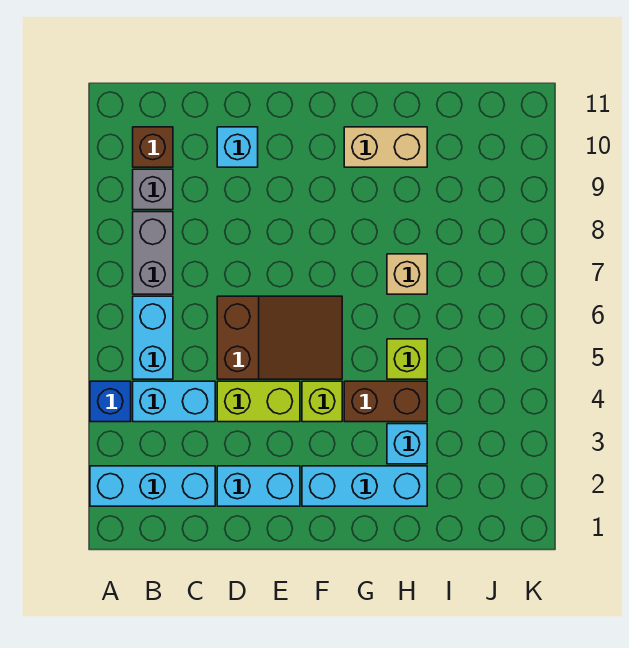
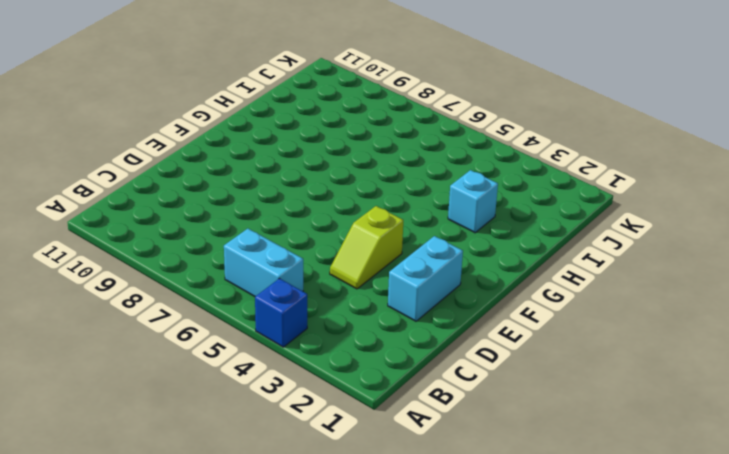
lime 1x2 slope [330,206,403,289] -> lime 1x2 brick [217,381,300,422]
none -> cyan 1x3 brick [90,466,215,506]
none -> cyan 1x2 brick [133,381,215,422]
none -> grey 1x2 brick [133,212,173,294]

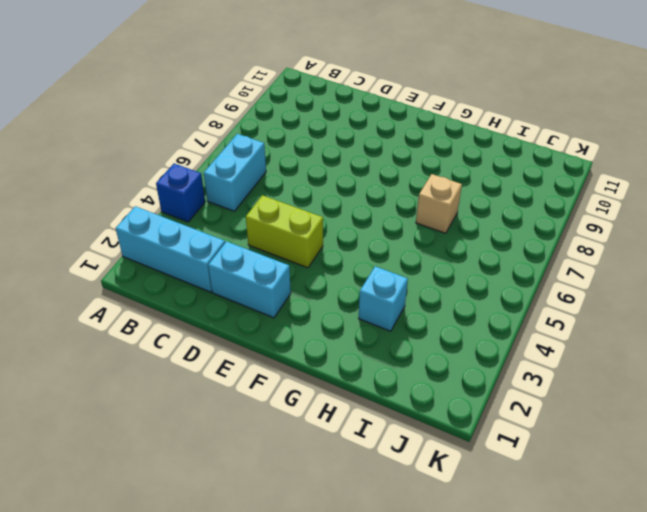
none -> cyan 1x2 brick [133,381,215,422]
none -> grey 1x2 brick [133,212,173,294]
none -> grey 1x1 brick [133,169,173,210]

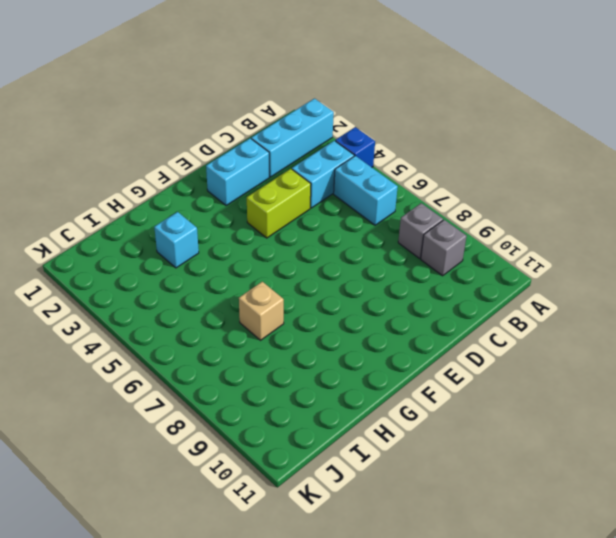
grey 1x1 brick [398,203,443,258] -> grey 1x2 brick [133,212,173,294]
none -> brown 1x1 brick [133,127,173,167]
none -> brown 2x3 slope [217,296,342,379]
none -> cyan 1x1 brick [217,127,258,167]

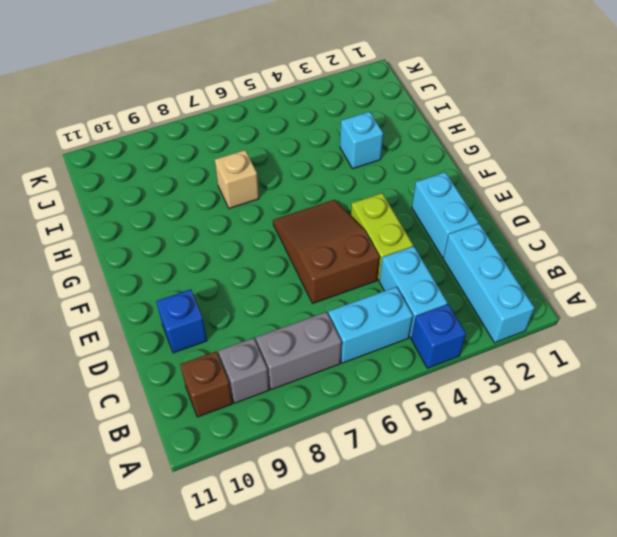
blue 1x1 brick [156,289,207,353] -> cyan 1x1 brick [217,127,258,167]
none -> cyan 1x3 brick [302,466,427,506]
none -> lime 1x1 brick [302,381,342,422]
none -> brown 1x2 brick [344,381,427,422]

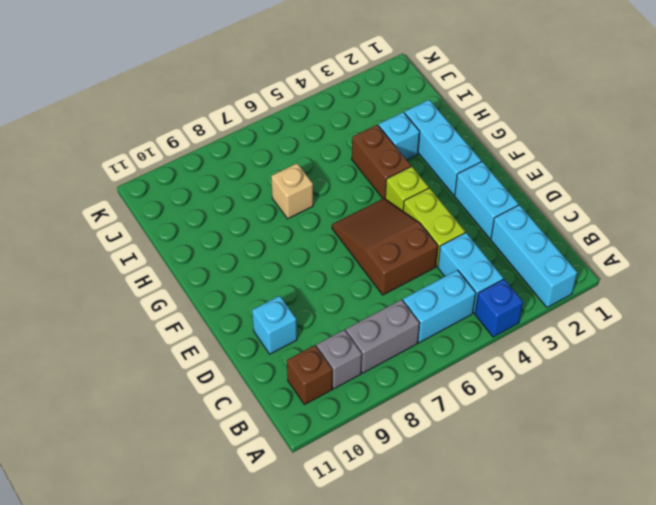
none -> tan 1x2 brick [344,127,427,167]
none -> lime 1x1 brick [387,339,427,379]

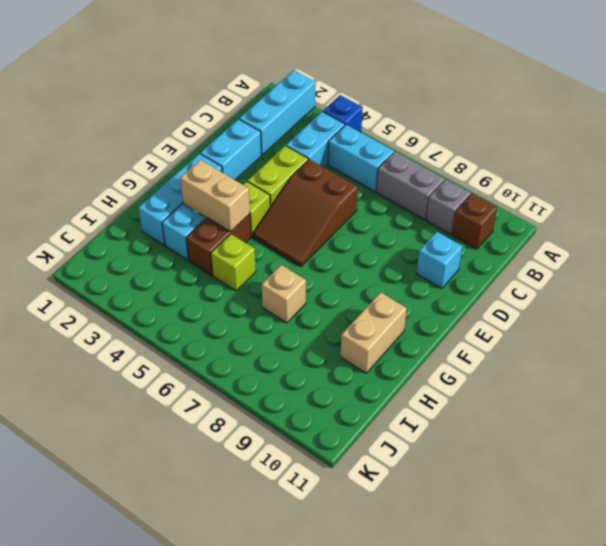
tan 1x2 brick [180,160,250,232] -> none

